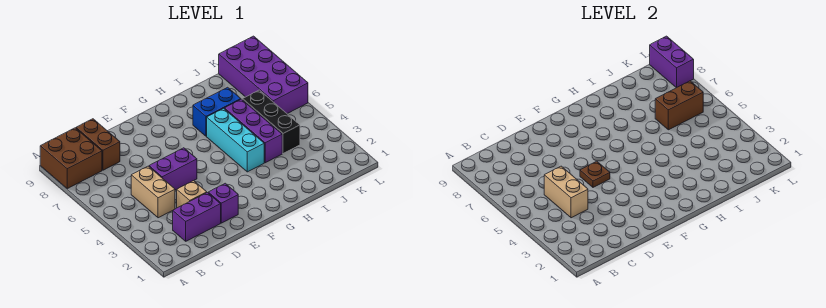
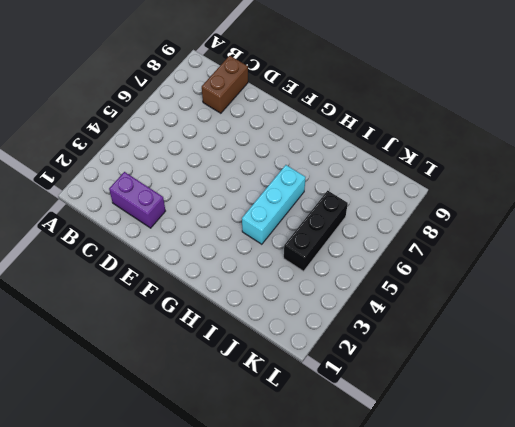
none -> brown 2x2 brick [40,128,102,189]
none -> tan 1x2 brick [131,166,175,218]
none -> tan 1x1 brick [177,181,207,208]

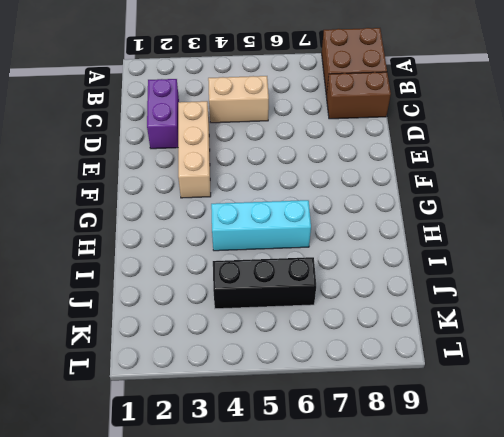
tan 1x3 brick [178,101,211,198] -> tan 1x1 brick [177,181,207,208]
none -> purple 1x2 brick [149,148,197,190]
none -> purple 1x1 brick [208,183,238,223]
none -> blue 1x2 brick [193,87,241,136]

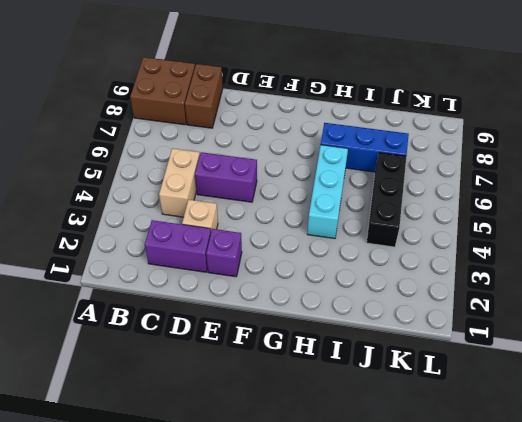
blue 1x3 brick [321,123,409,172] -> blue 1x2 brick [193,87,241,136]
none -> purple 1x3 brick [224,99,282,163]
none -> purple 2x4 brick [219,36,308,114]
none -> tan 1x2 brick [544,166,588,218]

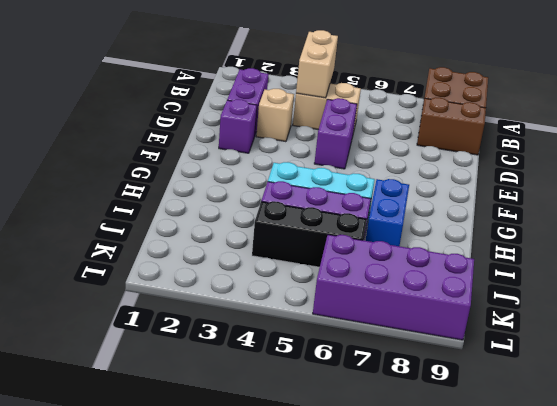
tan 1x2 brick [296,30,338,98] -> tan 1x2 brick turned to [544,166,588,218]
none -> brown 1x1 plate [580,161,610,187]
none -> brown 1x2 brick [655,81,703,130]
none -> purple 1x2 brick [650,36,694,88]

